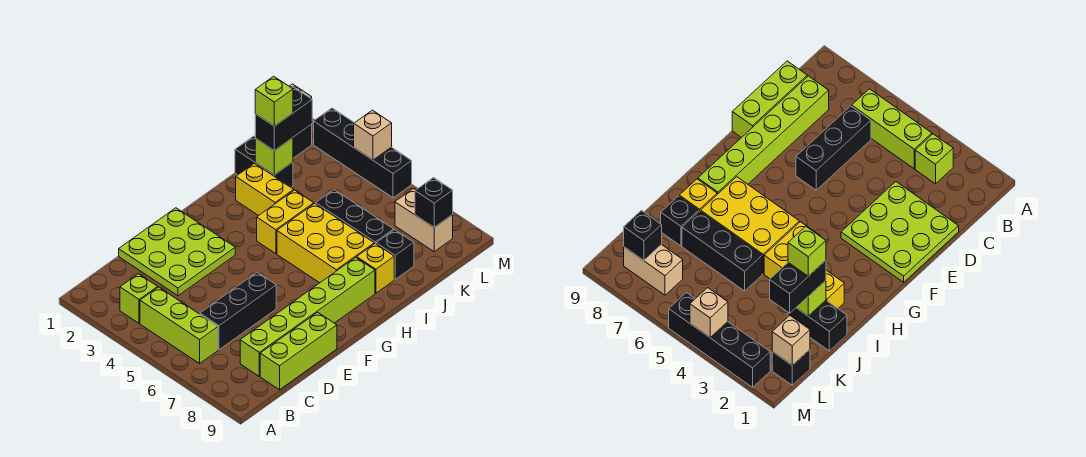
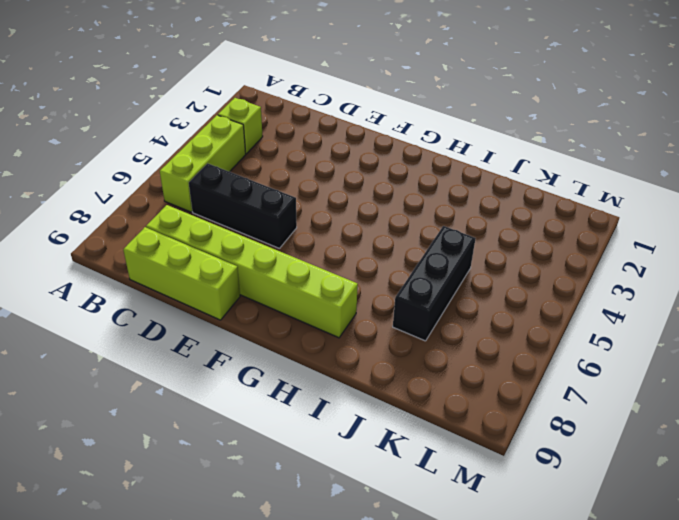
none -> lime 3x3 plate [119,208,235,296]
none -> yellow 1x2 brick [257,190,314,254]
none -> yellow 2x3 brick [277,204,374,283]

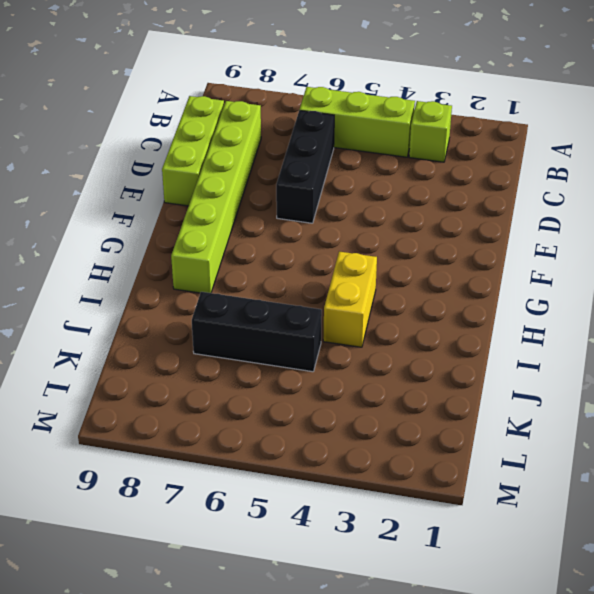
none -> lime 3x3 plate [119,208,235,296]
none -> yellow 2x3 brick [277,204,374,283]
none -> yellow 1x2 brick [236,163,294,216]

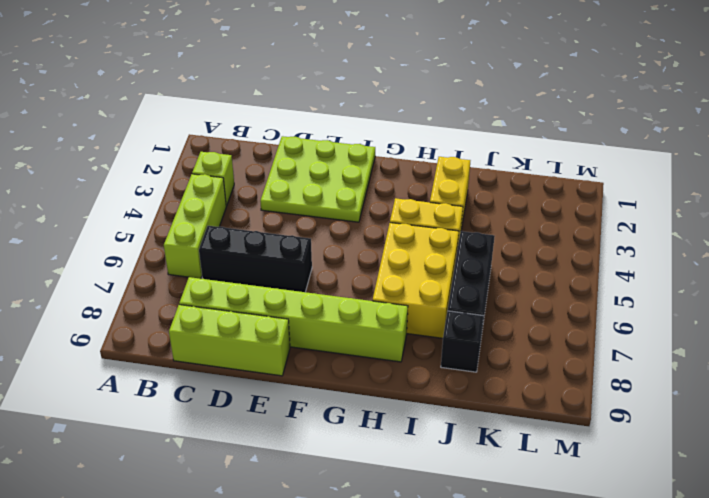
none -> yellow 1x1 brick [357,244,394,293]
none -> black 1x2 brick [235,136,293,187]
none -> black 1x1 brick [293,124,312,158]

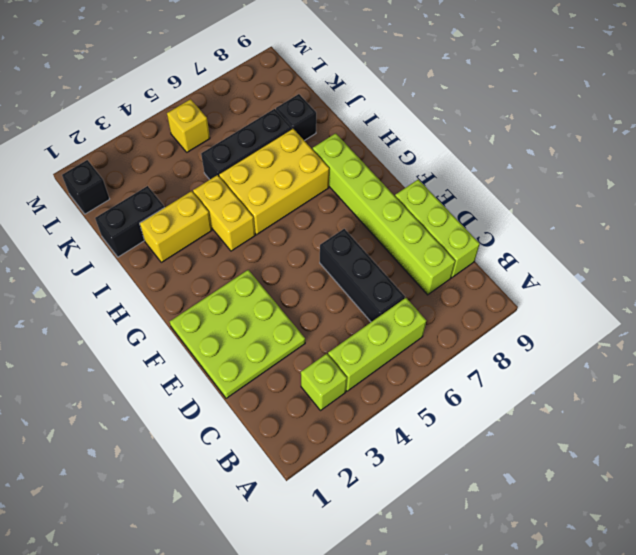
yellow 1x1 brick [167,99,210,152] -> yellow 1x1 brick moved to [357,244,394,293]
none -> tan 1x2 brick [395,189,453,252]
none -> black 1x4 brick [314,108,412,198]
none -> lime 1x1 brick [255,138,293,175]

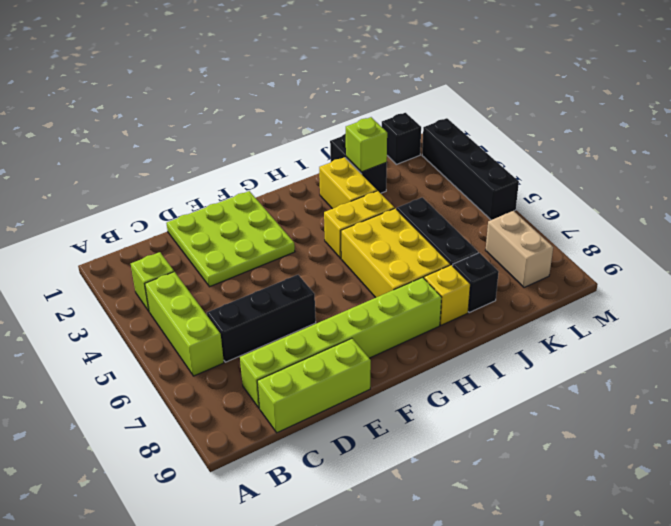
none -> tan 1x1 brick [772,316,810,366]
none -> black 1x1 brick [415,178,453,227]
none -> tan 1x1 brick [354,110,392,160]

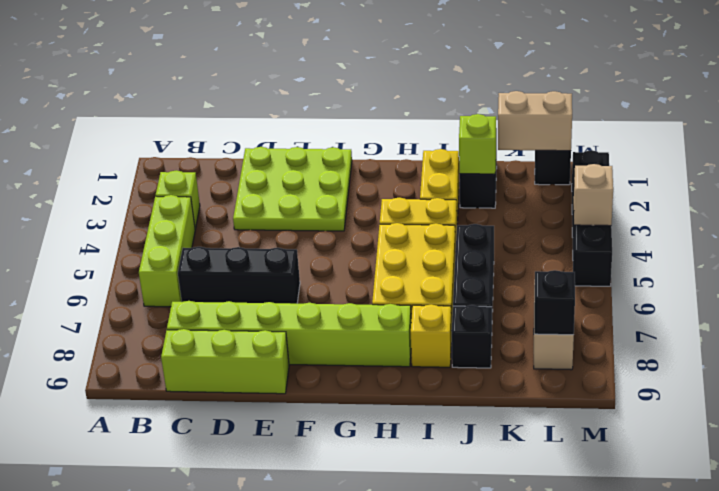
tan 1x2 brick [498,91,572,151] -> tan 1x1 brick [772,316,810,366]
none -> black 1x2 brick [255,87,312,151]
none -> lime 1x1 brick [255,76,293,126]

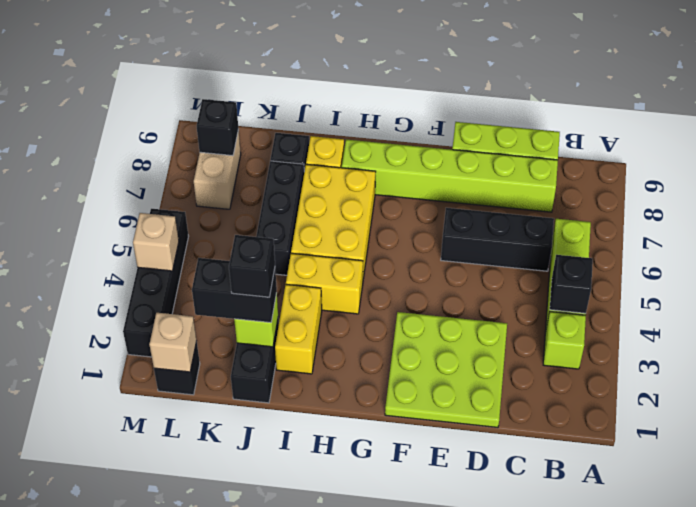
black 1x1 brick [550,255,593,313] -> none
black 1x1 brick [229,235,275,297] -> lime 1x1 brick [255,76,293,126]

